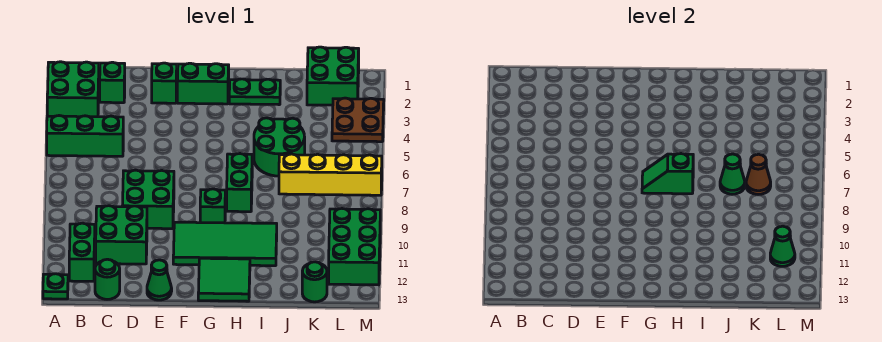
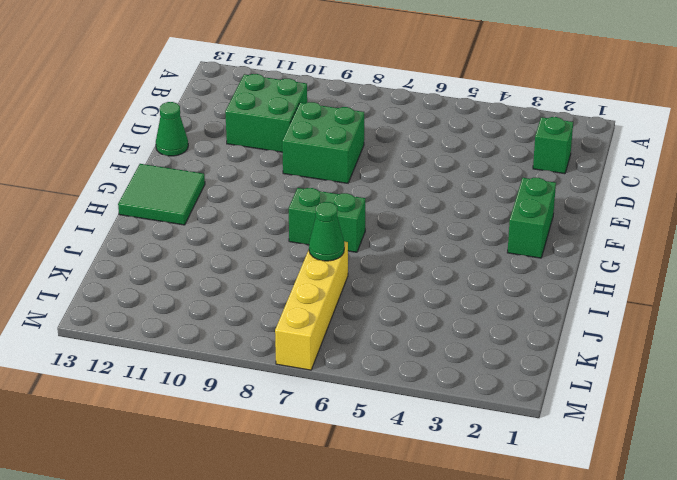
none -> green 2x2 brick [47,62,99,117]
none -> green 1x3 brick [47,116,123,156]
none -> green 1x1 plate [43,274,68,299]

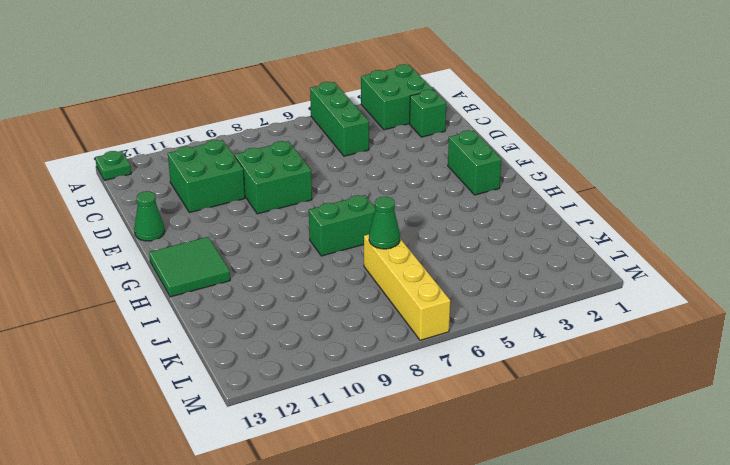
none -> green 1x2 brick [69,223,95,281]
none -> green 1x1 round brick [95,259,120,299]
none -> green 1x1 brick [152,63,177,103]

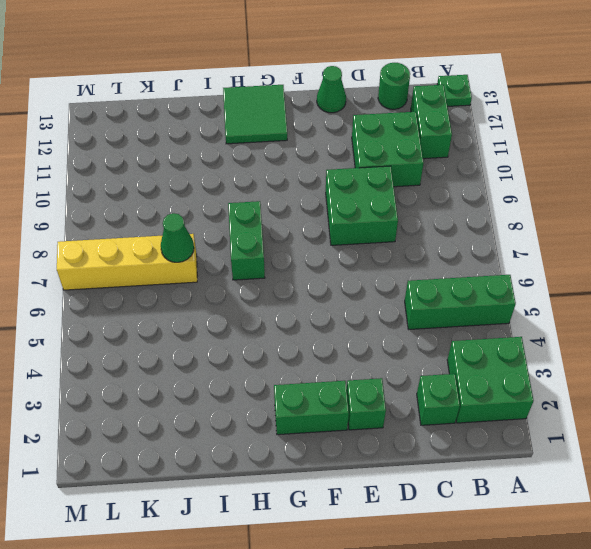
none -> green 2x4 tile [173,222,277,266]
none -> green 1x1 brick [200,189,225,223]
none -> green 1x2 plate [229,79,280,105]

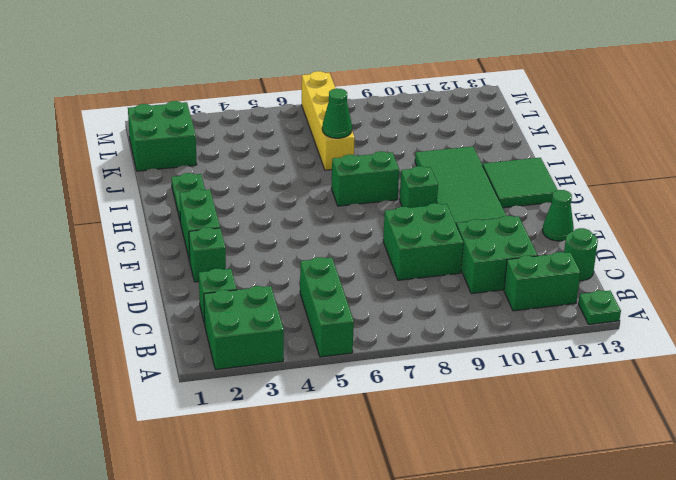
none -> green 2x2 round brick [254,118,305,176]
none -> green 1x1 round brick [302,262,327,302]
none -> brown 2x2 plate [332,98,384,142]

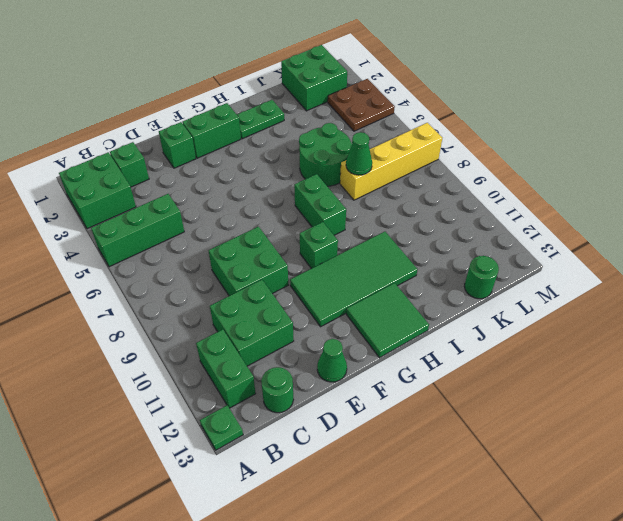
none -> green 2x3 brick [329,209,380,285]
none -> green 1x2 slope [642,154,693,194]
none -> brown 1x1 cone [746,154,771,195]

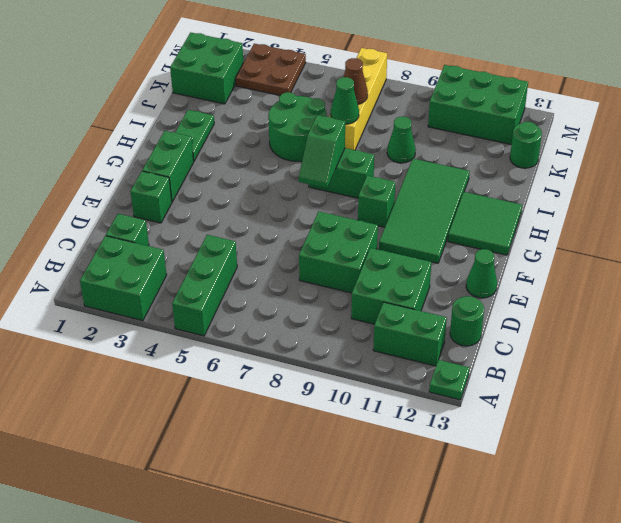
green 1x1 cone [387,117,416,163] -> green 1x1 cone moved to [770,226,795,266]

